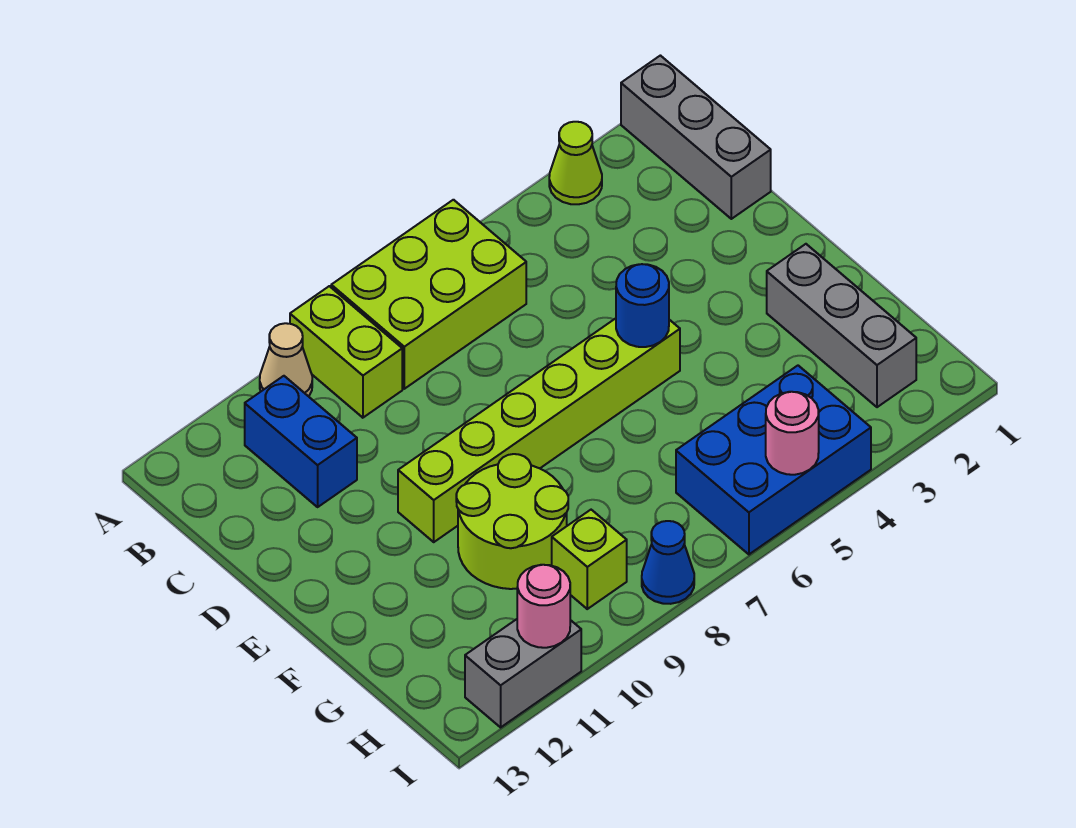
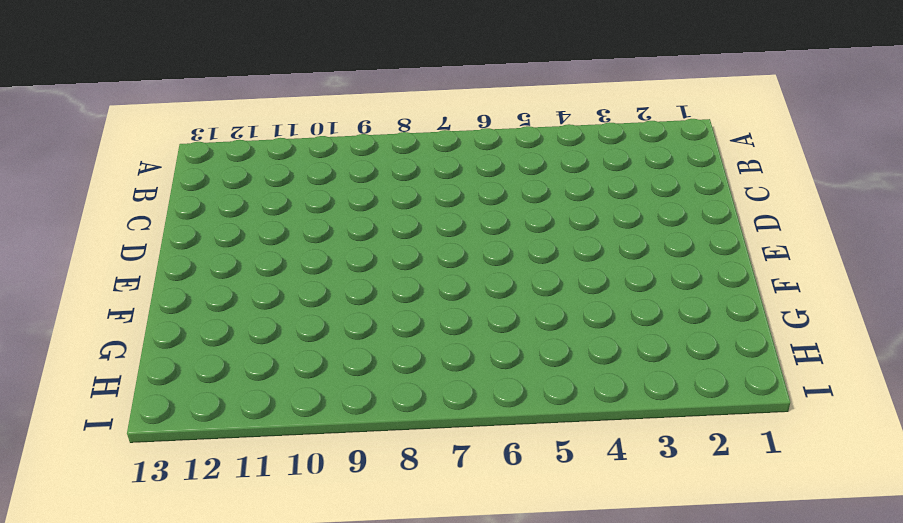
none -> grey 1x3 brick [621,56,771,219]
none -> lime 1x1 cone [549,122,602,204]
none -> lime 2x3 brick [331,200,526,389]

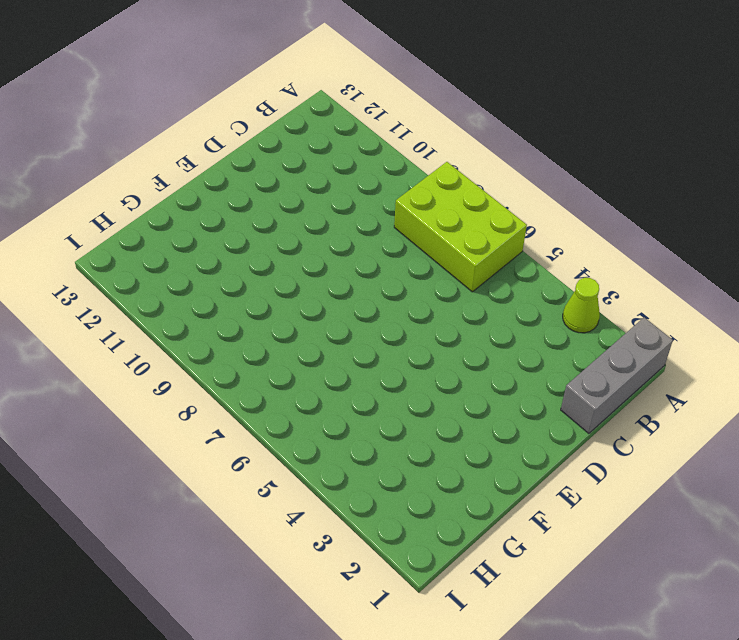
none -> lime 1x2 brick [290,286,402,418]
none -> tan 1x1 cone [260,323,312,396]
none -> blue 1x2 brick [245,376,357,507]

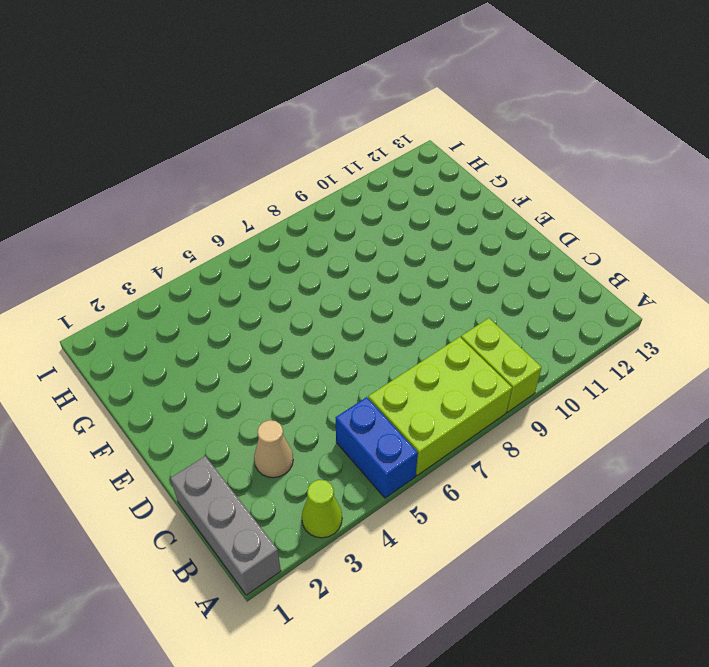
blue 1x2 brick [336,397,418,498] -> blue 1x2 brick moved to [245,376,357,507]
tan 1x1 cone [254,420,293,478] -> tan 1x1 cone moved to [260,323,312,396]
none -> lime 1x6 brick [398,318,680,542]
none -> grey 1x3 brick [767,244,916,407]
none -> lime 2x2 round brick [456,454,568,589]

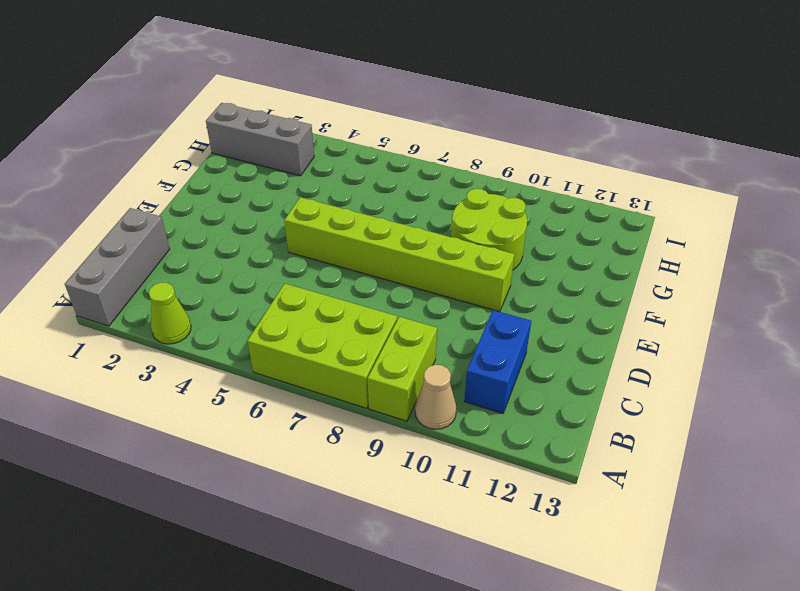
grey 1x3 brick [206,103,314,176] -> grey 1x3 brick turned to [767,244,916,407]
none -> blue 2x3 brick [676,366,871,554]
none -> lime 1x1 brick [552,510,627,609]
none -> blue 1x1 cone [642,521,694,604]

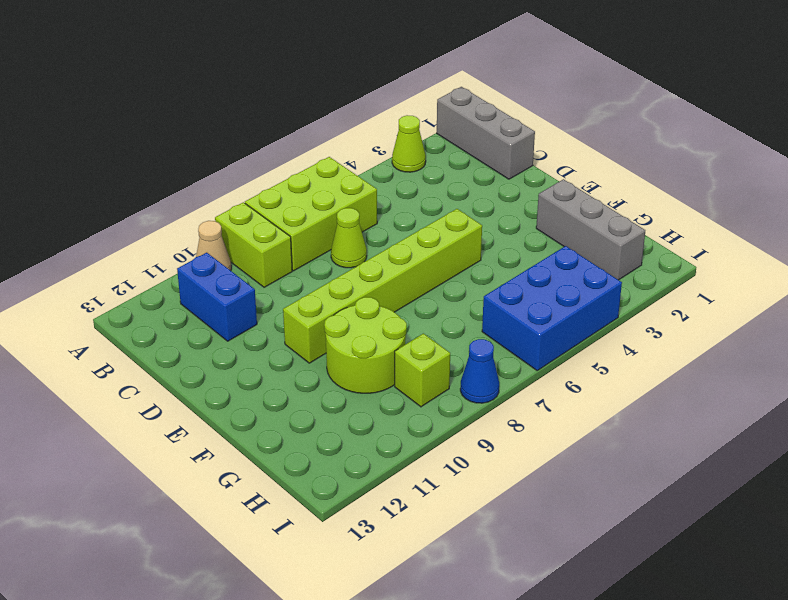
lime 1x1 cone [331,208,367,268] -> none
none -> grey 1x2 brick [465,619,581,727]
none -> blue 1x1 round brick [616,264,669,347]
none -> pink 1x1 round brick [766,392,819,475]

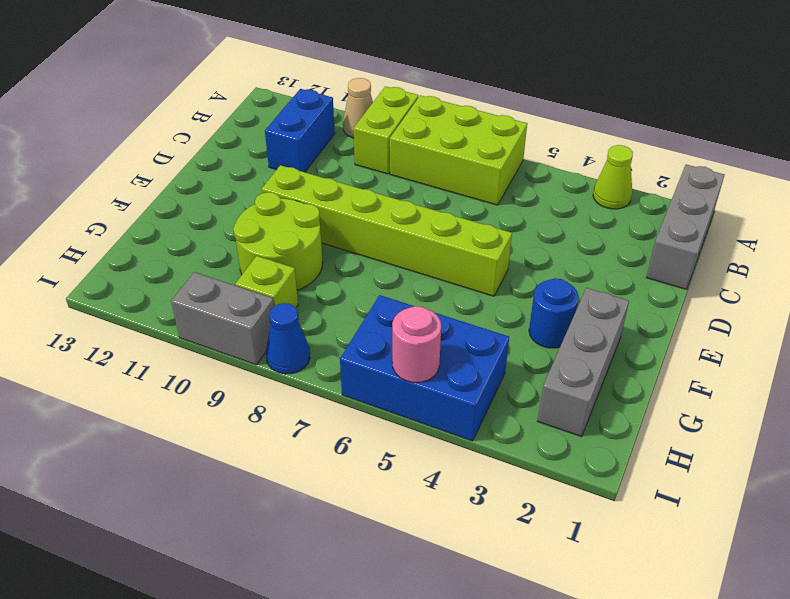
blue 1x1 round brick [529,278,579,348] -> blue 1x1 round brick moved to [616,264,669,347]
grey 1x2 brick [171,272,274,365] -> grey 1x2 brick moved to [465,619,581,727]
none -> pink 1x1 round brick [517,565,570,648]

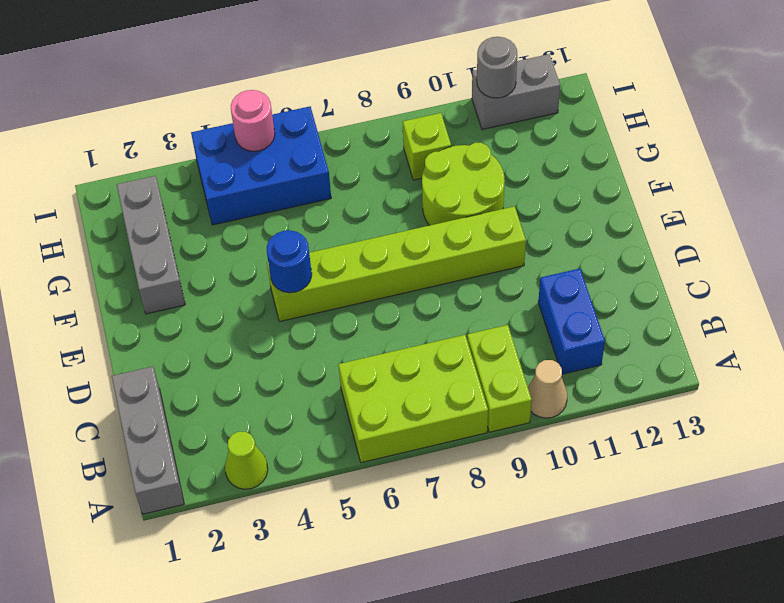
grey 1x1 round brick [477,37,517,98] -> pink 1x1 round brick [517,565,570,648]
none -> blue 1x1 cone [642,521,694,604]

